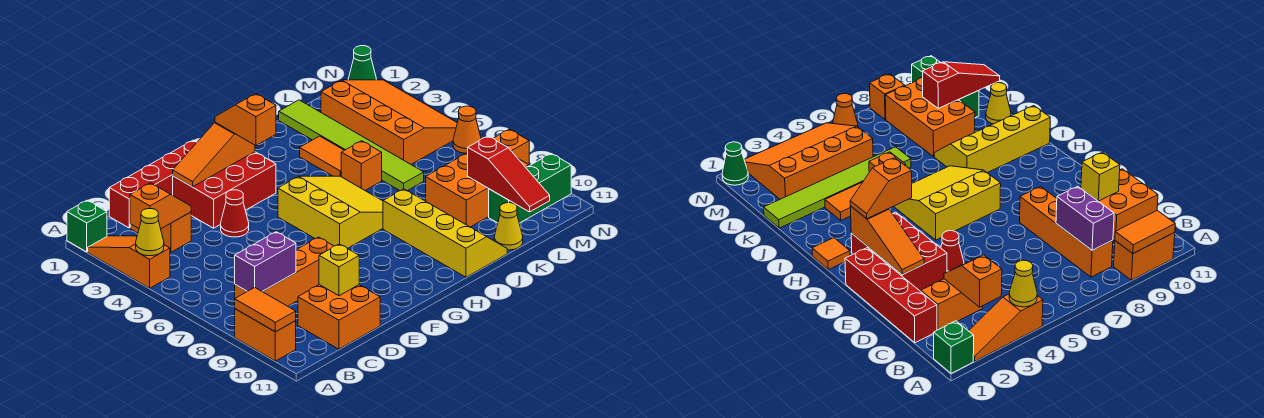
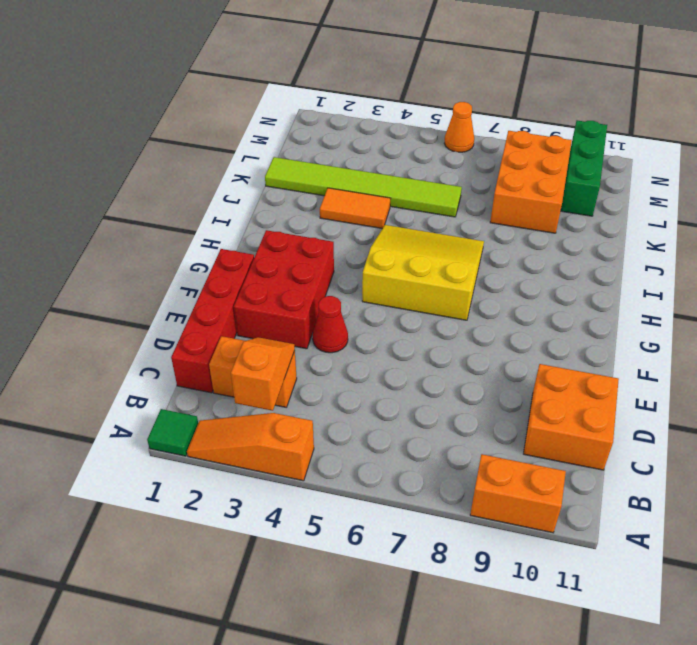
green 1x1 tile [147,409,198,456] -> green 1x1 brick [67,200,107,252]
none -> orange 1x4 brick [235,237,333,306]
none -> orange 1x1 tile [812,238,850,270]
none -> yellow 2x4 slope [383,189,507,277]
none -> orange 1x1 brick [341,141,382,190]

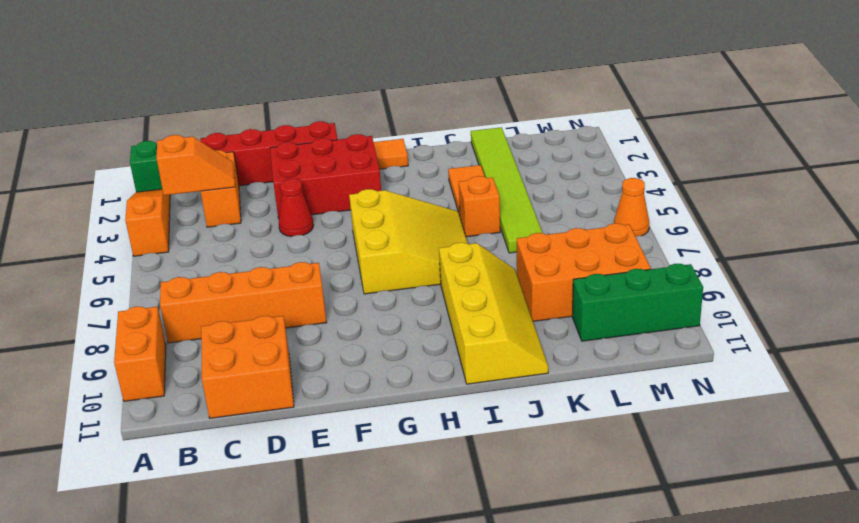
none -> yellow 1x1 cone [494,203,523,250]
none -> orange 3x4 slope [321,80,457,164]
none -> green 1x1 cone [348,46,376,80]
none -> orange 1x1 brick [494,129,529,164]

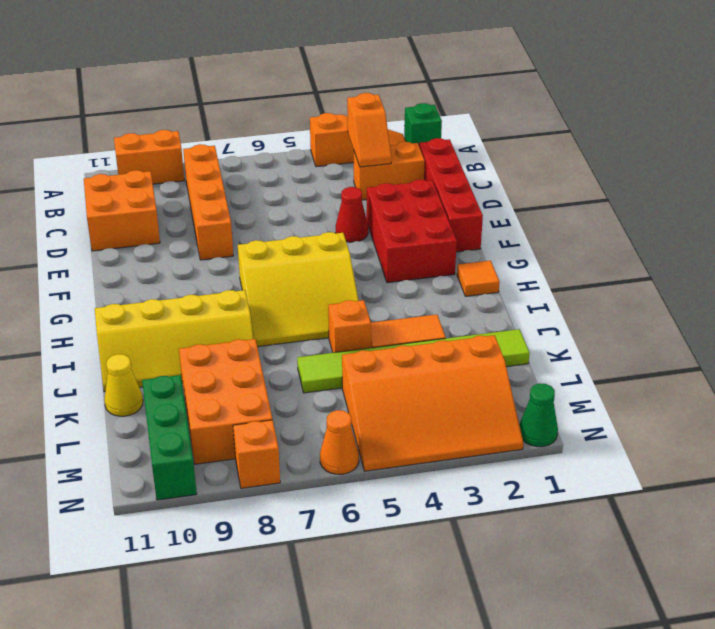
none -> yellow 1x1 cone [136,209,164,256]
none -> orange 1x2 tile [235,287,296,332]
none -> purple 1x2 brick [235,232,296,291]
none -> yellow 1x1 brick [319,244,359,296]

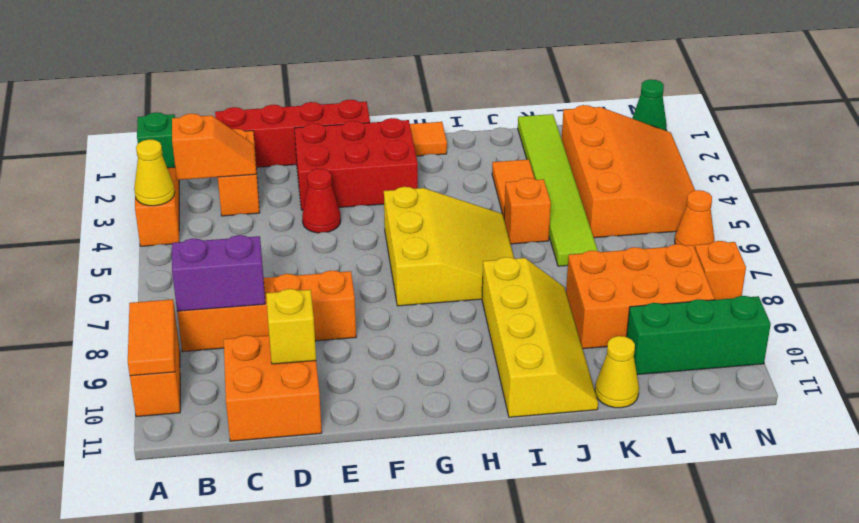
none -> orange 1x3 slope [173,122,255,187]
none -> red 1x3 slope [468,136,550,212]
none -> orange 1x2 slope [215,94,276,146]

